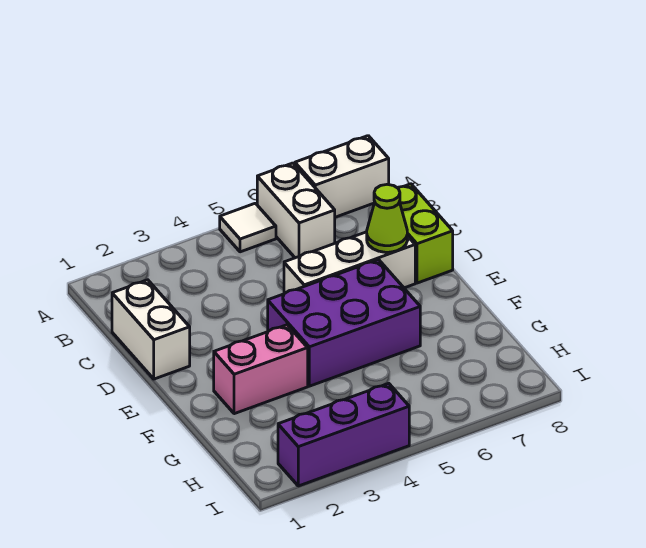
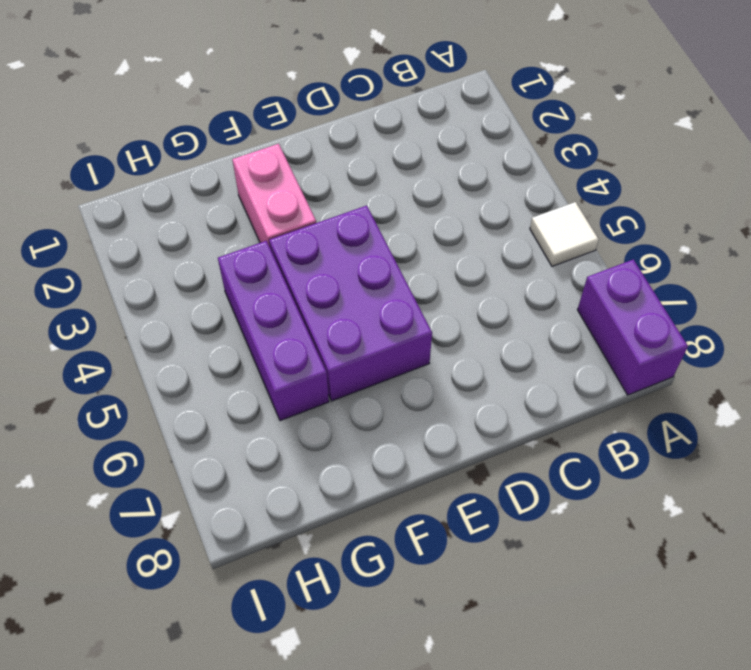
purple 1x2 brick [577,259,688,395] -> white 1x2 brick [295,136,389,217]
purple 1x3 brick [218,241,329,421] -> purple 1x3 brick moved to [278,383,409,486]
none -> white 1x2 brick [257,163,335,258]
none -> white 1x2 brick [112,280,190,379]

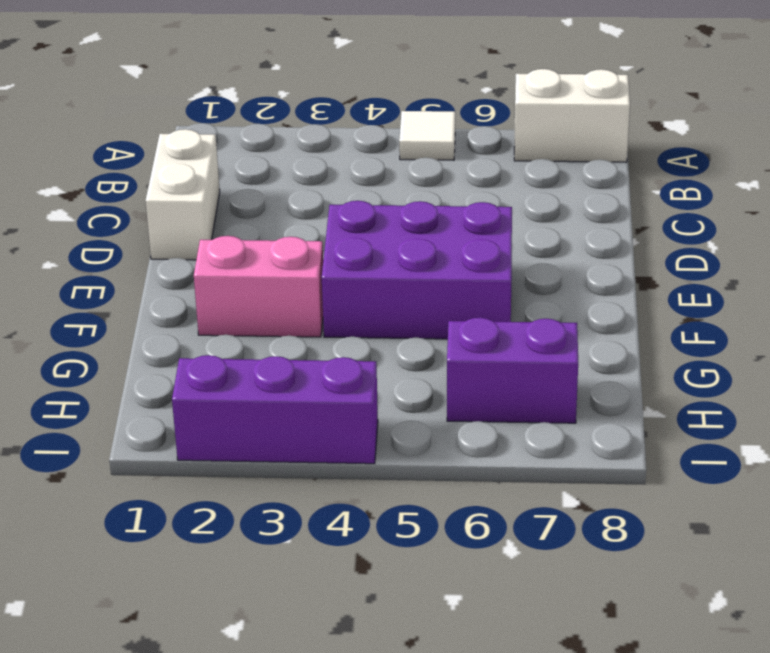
purple 1x2 brick [447,318,578,423] -> none
none -> white 1x2 brick [257,163,335,258]
none -> lime 1x2 brick [397,184,453,283]

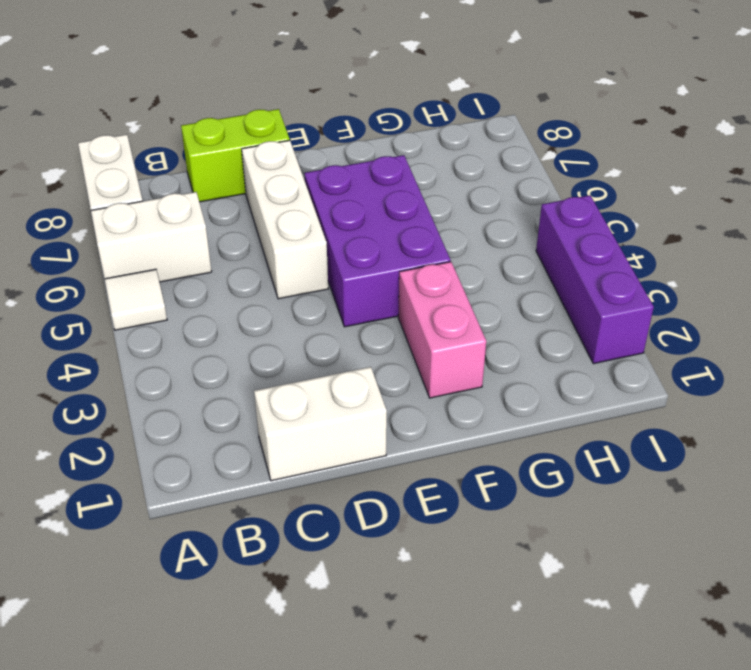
none -> lime 1x1 cone [367,184,408,252]

